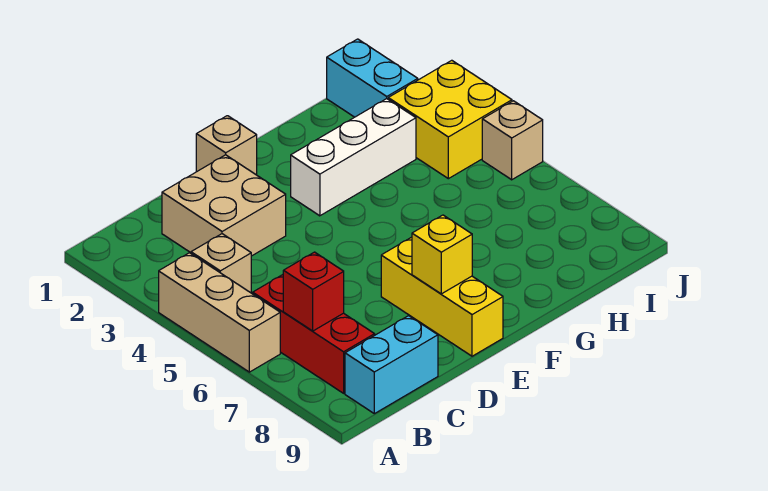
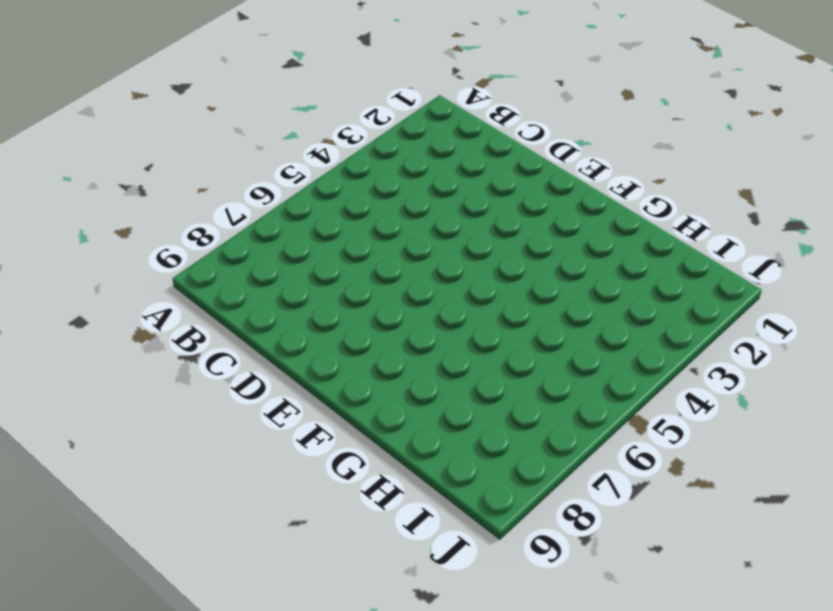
none -> tan 1x3 brick [159,253,280,372]
none -> tan 1x1 brick [191,234,251,293]
none -> red 1x3 brick [253,275,375,393]

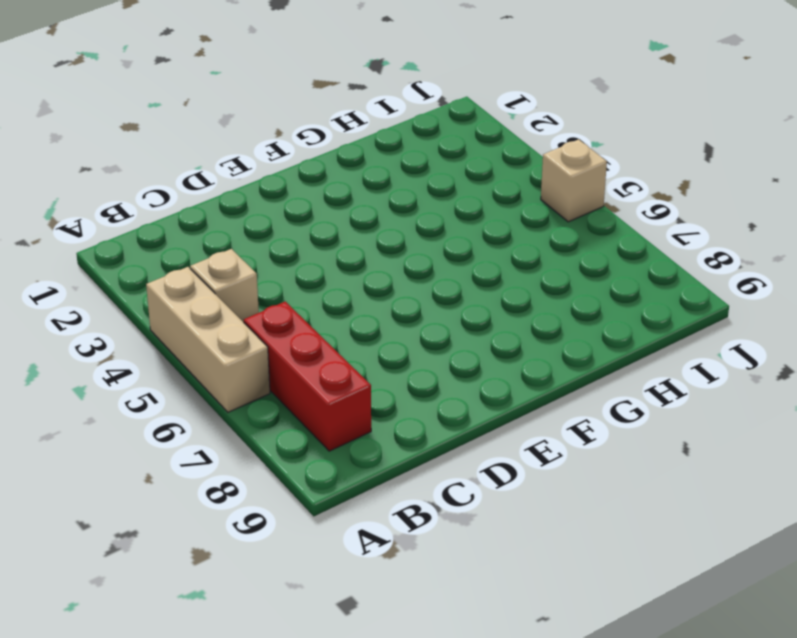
none -> cyan 1x2 brick [345,316,438,414]
none -> tan 2x2 brick [162,155,286,256]
none -> tan 1x1 brick [196,116,257,175]

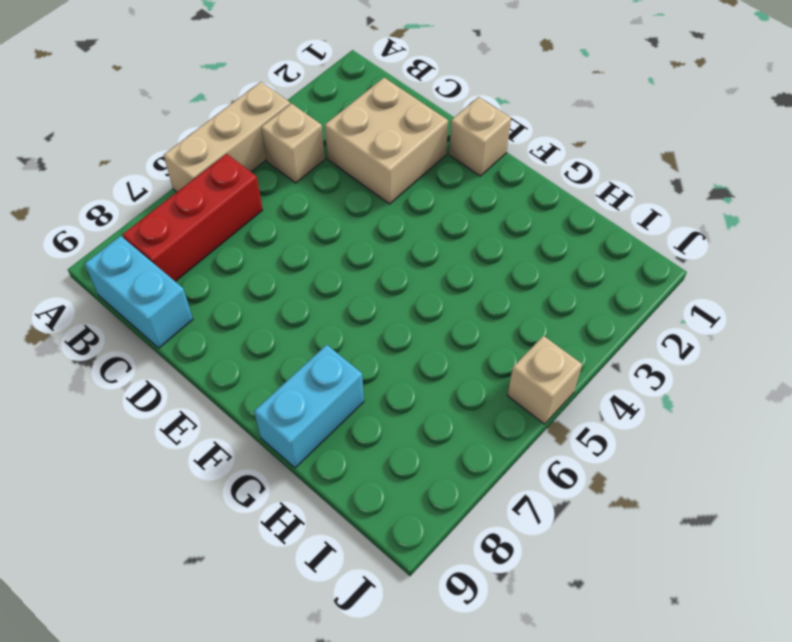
cyan 1x2 brick [254,345,364,468] -> cyan 1x2 brick moved to [327,39,418,117]
none -> yellow 1x3 brick [381,237,503,356]
none -> white 1x3 brick [291,99,416,216]
none -> yellow 2x2 brick [388,60,512,179]

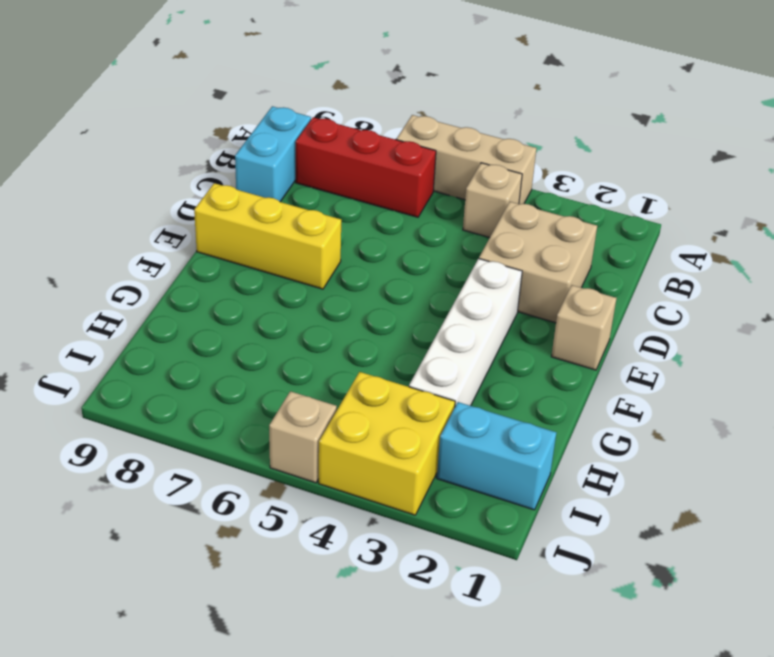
white 1x4 brick [409,259,522,406] -> white 1x3 brick [291,99,416,216]
none -> red 1x1 brick [283,252,344,331]
none -> yellow 1x1 brick [412,215,472,294]

